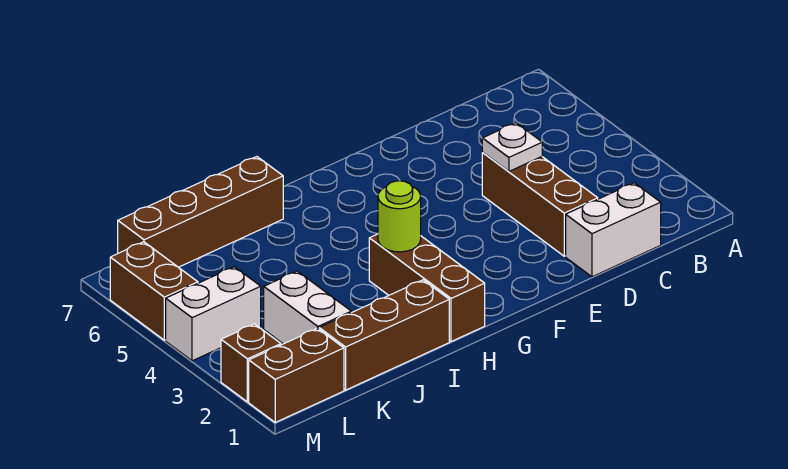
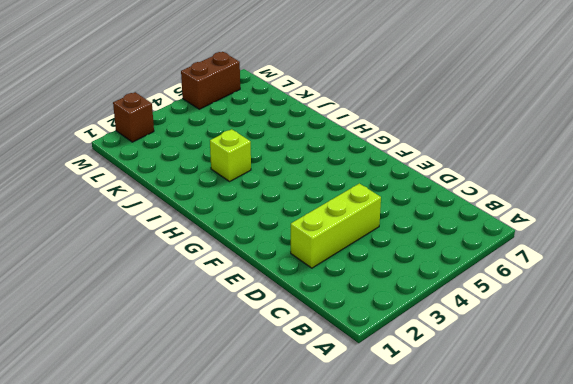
lime 1x3 brick [291,183,381,268] -> brown 1x3 brick [482,153,598,256]
lime 1x1 brick [210,129,251,181] -> none
none -> white 1x2 brick [566,183,661,277]
none -> brown 1x3 brick [369,234,485,342]
none -> brown 1x3 brick [319,280,449,390]

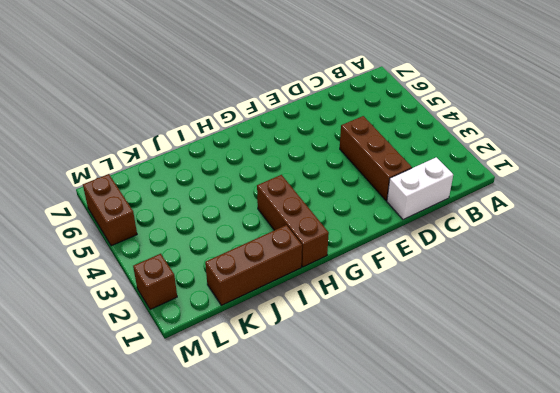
none -> brown 1x4 brick [118,157,283,267]
none -> white 1x2 brick [264,271,351,344]
none -> brown 1x2 brick [249,329,344,422]

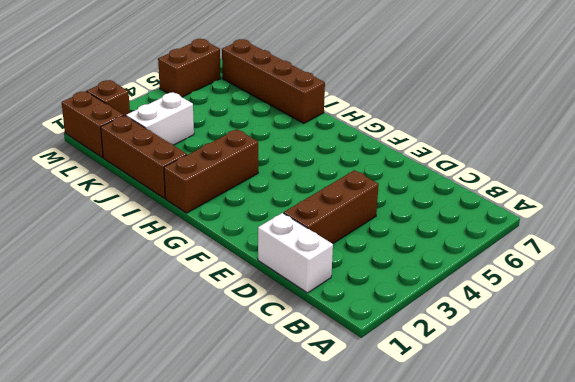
none -> white 1x2 brick [166,267,261,361]
none -> white 1x1 plate [482,123,542,171]
none -> lime 1x1 round brick [378,181,421,252]

